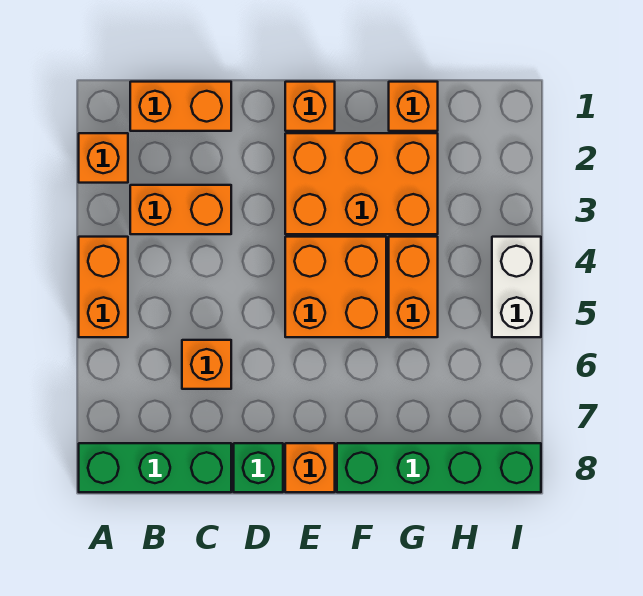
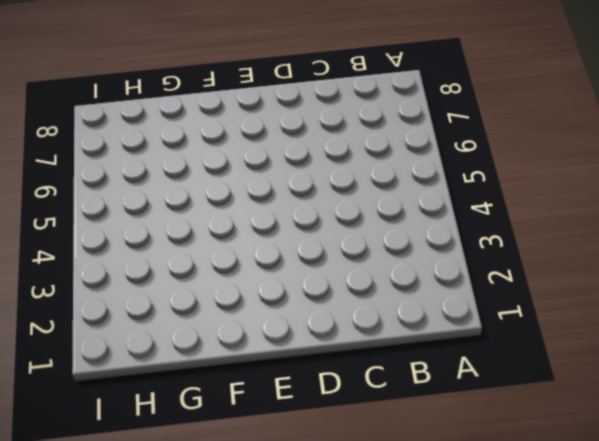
none -> orange 1x1 brick [79,133,128,183]
none -> orange 1x2 brick [79,237,128,337]
none -> green 1x3 brick [79,443,231,492]

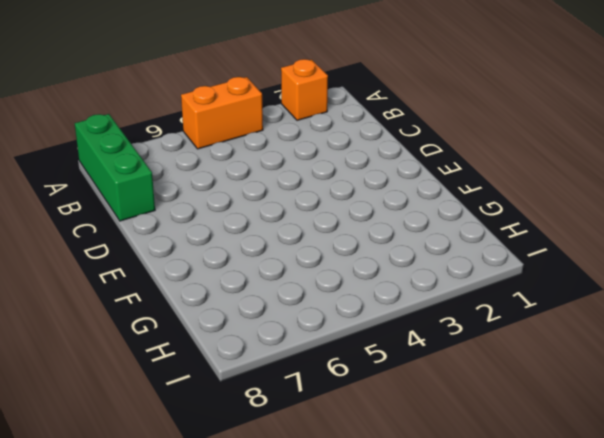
none -> orange 1x2 brick [130,82,231,131]
none -> orange 1x2 brick [130,185,231,234]
none -> orange 1x1 brick [182,340,231,389]

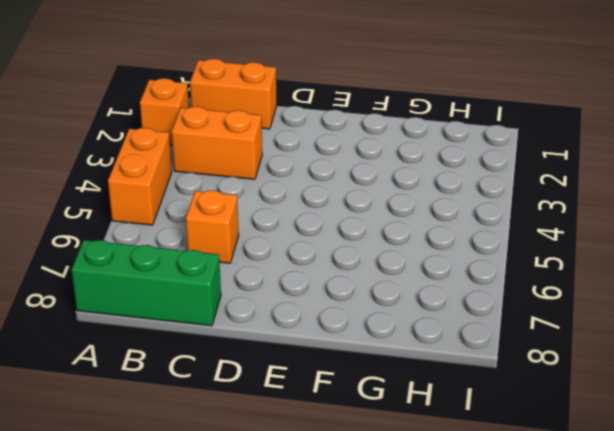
none -> green 1x1 brick [234,443,283,492]
none -> orange 1x1 brick [285,82,335,131]
none -> orange 2x3 brick [285,133,438,234]

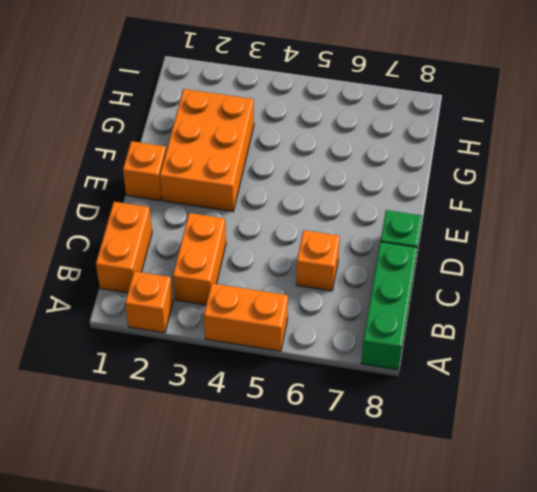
none -> orange 2x2 brick [285,237,386,337]
none -> orange 1x1 brick [285,443,335,492]
none -> green 1x4 brick [337,443,541,492]

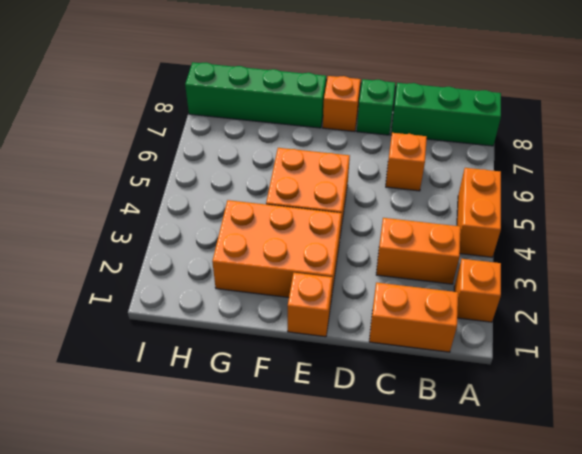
none -> orange 1x1 brick [389,82,438,131]
none -> orange 1x2 brick [389,237,438,337]
none -> white 1x2 brick [492,237,541,337]

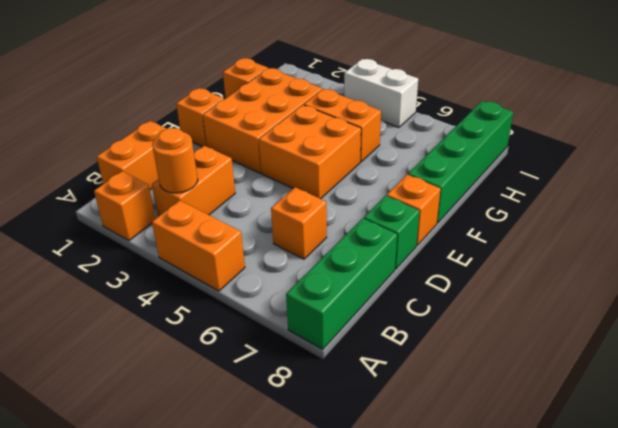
orange 1x1 round brick [152,128,198,193] -> none

